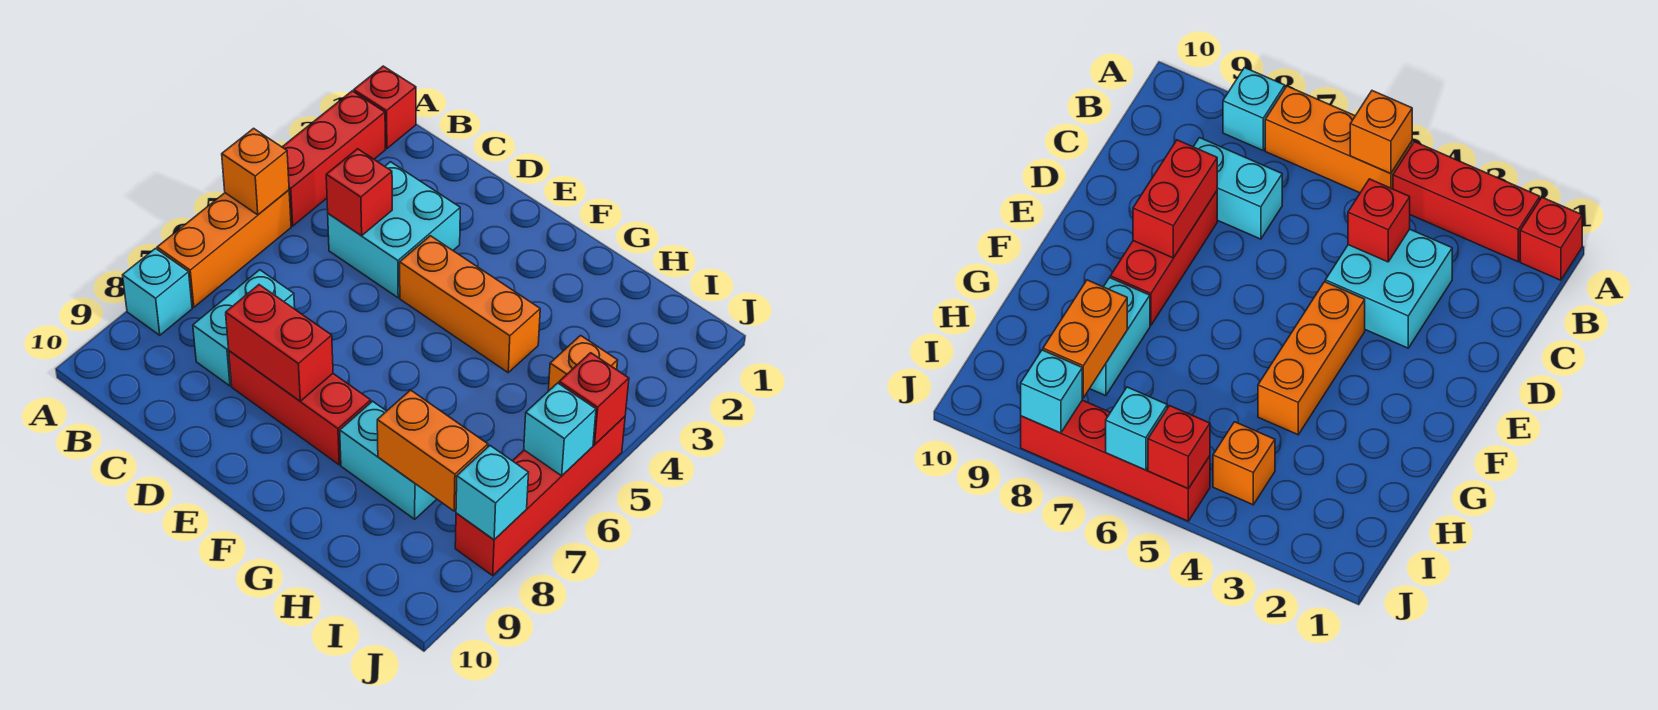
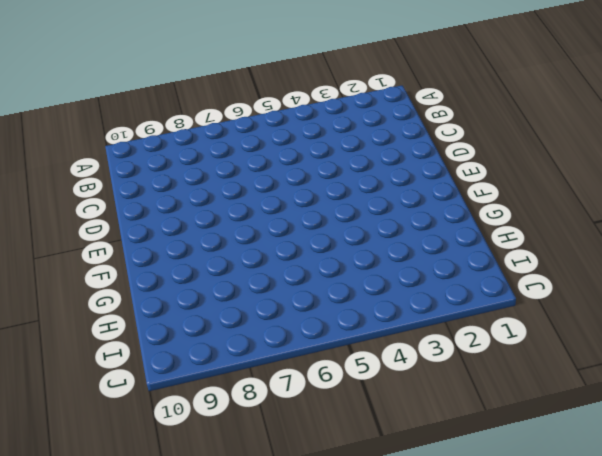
none -> red 1x1 brick [354,66,416,148]
none -> red 1x3 brick [283,91,386,226]
none -> orange 1x3 brick [157,190,291,307]

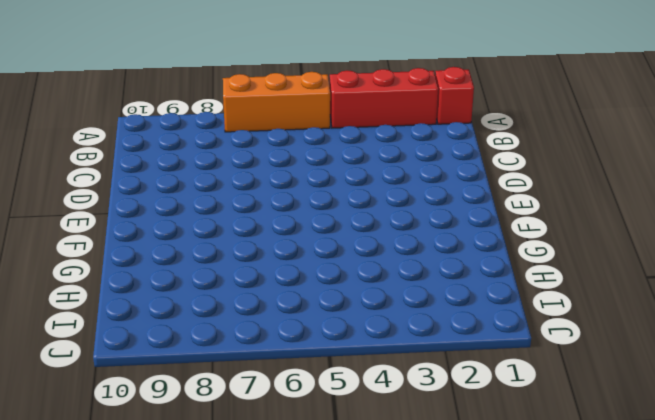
none -> cyan 1x1 brick [123,249,192,335]
none -> cyan 2x2 brick [328,162,460,298]
none -> cyan 1x2 brick [193,270,295,386]

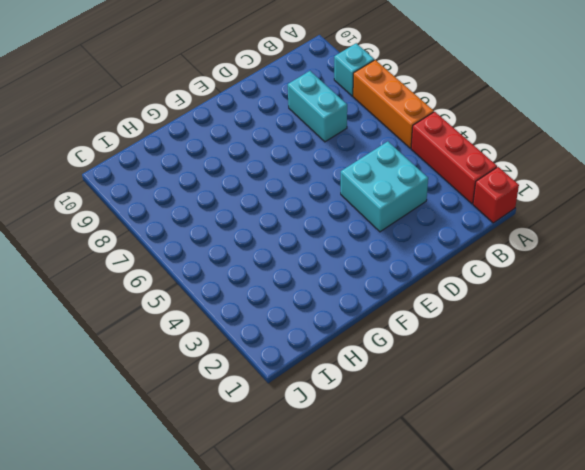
none -> red 1x3 brick [229,351,371,465]
none -> orange 1x3 brick [400,236,540,372]
none -> cyan 1x2 brick [340,401,437,519]

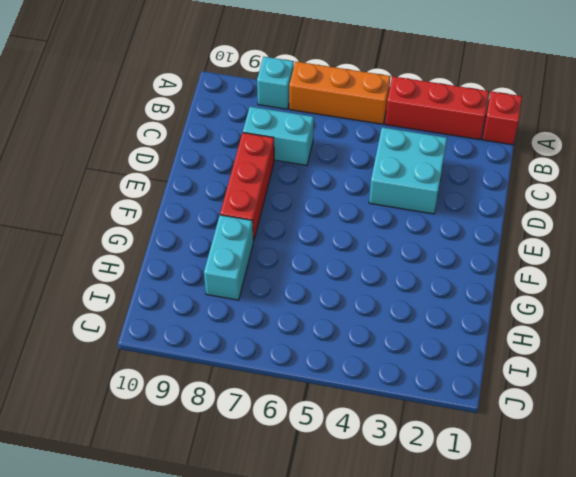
none -> orange 1x3 brick [400,236,540,372]
none -> orange 1x1 brick [548,335,618,391]
none -> red 1x4 brick [455,417,625,575]

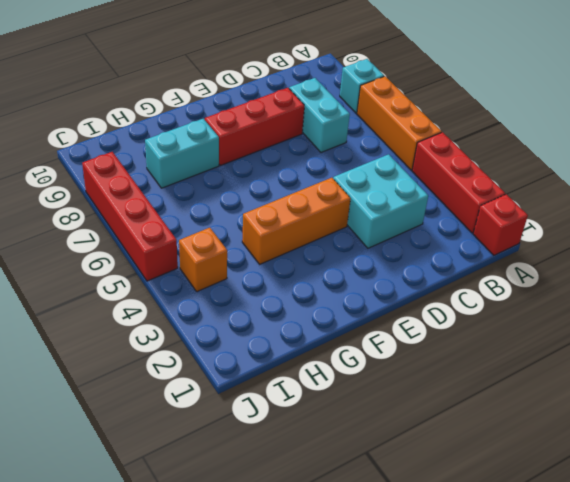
none -> orange 1x1 brick [222,128,289,215]
none -> red 1x1 brick [326,149,392,236]
none -> red 1x2 brick [226,285,333,401]

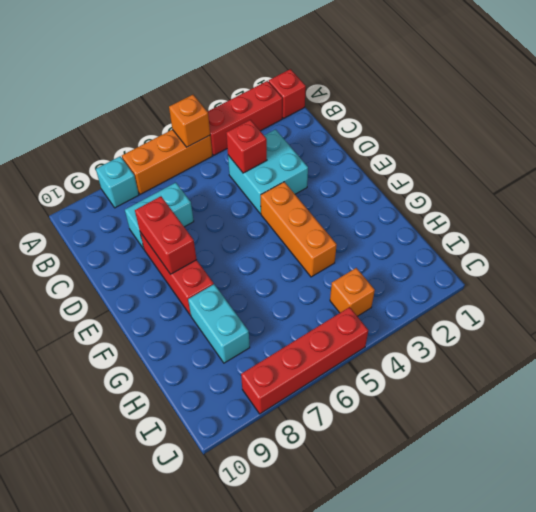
none -> orange 1x2 brick [377,390,488,511]
none -> red 1x1 brick [559,353,629,445]
none -> cyan 1x1 brick [524,383,596,476]

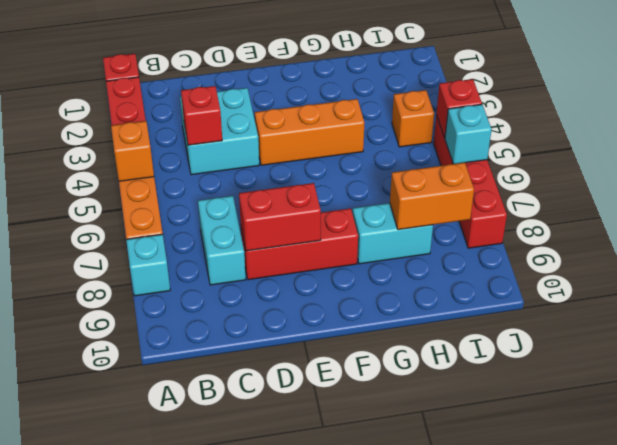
none -> cyan 1x1 brick [456,446,529,540]

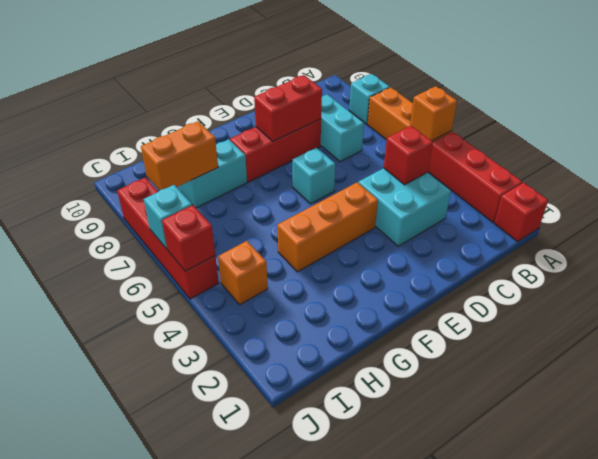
cyan 1x1 brick [292,148,335,204] -> cyan 1x1 brick moved to [456,446,529,540]

